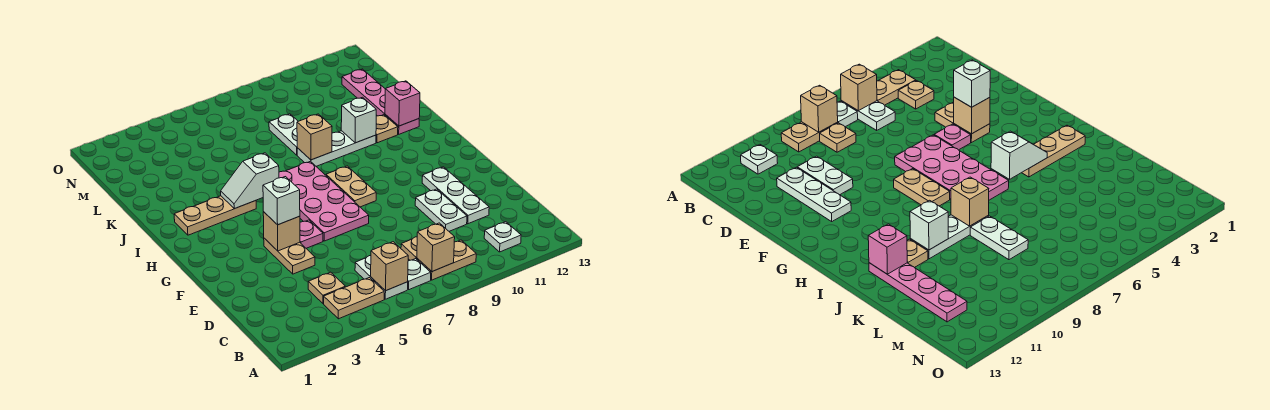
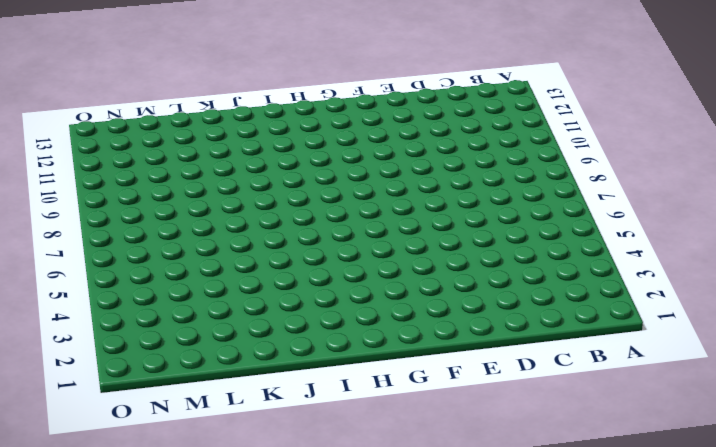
none -> tan 1x2 plate [324,278,384,319]
none -> white 1x2 plate [355,255,408,299]
none -> white 1x1 plate [408,259,431,290]

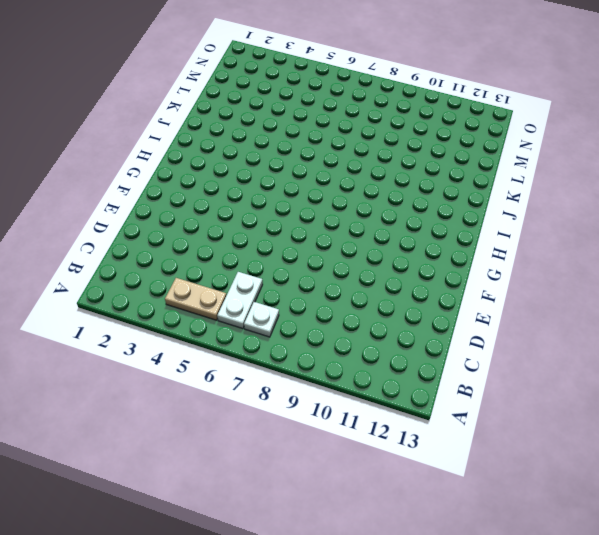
none -> tan 1x2 plate [417,240,476,280]
none -> white 1x1 plate [484,222,521,252]
none -> tan 1x1 plate [308,272,345,304]

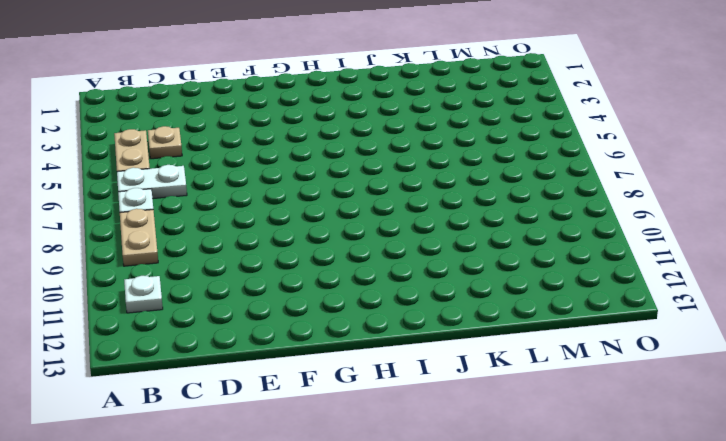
none -> tan 1x1 plate [401,237,417,260]
none -> white 1x2 plate [415,189,467,231]
none -> white 1x3 plate [422,167,489,224]

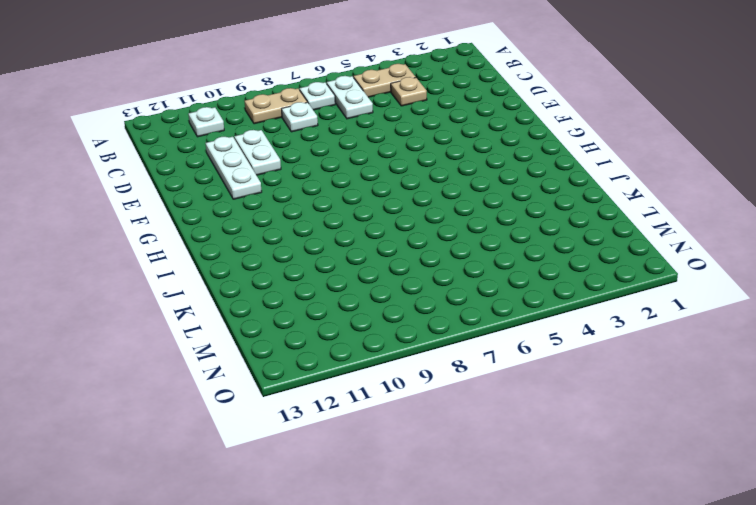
white 1x1 plate [282,102,318,132] -> tan 1x1 plate [401,237,417,260]
none -> tan 1x2 plate [264,238,315,274]
none -> pink 1x1 plate [300,220,323,248]
none -> pink 2x4 plate [279,161,369,241]

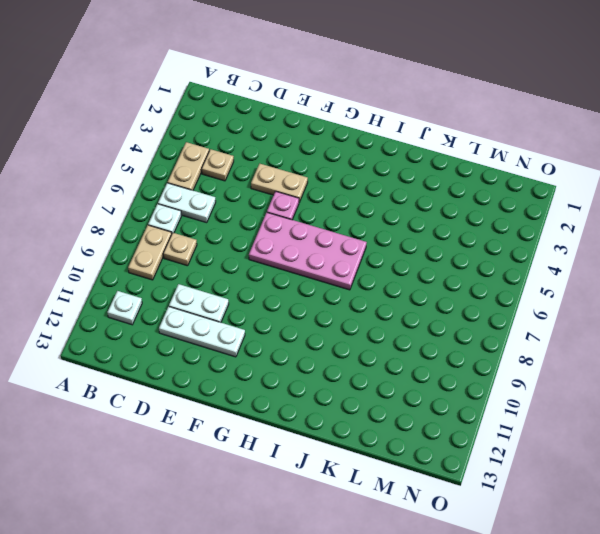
none -> tan 1x2 plate [326,166,376,207]
none -> tan 1x3 plate [174,196,256,235]
none -> white 1x3 plate [297,131,376,166]

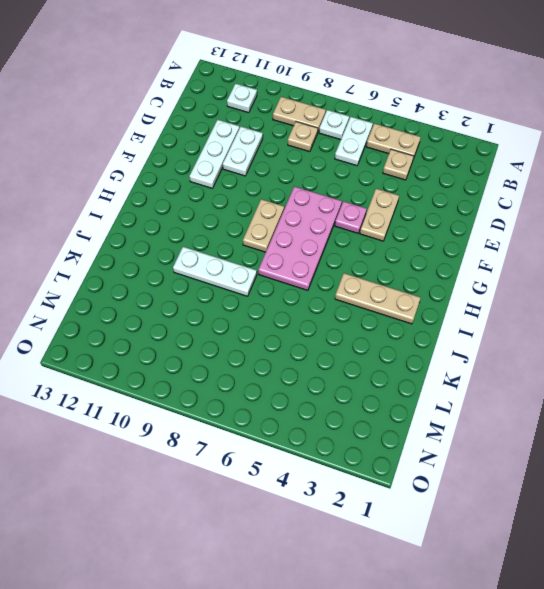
none -> tan 1x1 plate [376,115,398,143]
none -> pink 1x4 plate [342,69,419,134]
none -> white 1x2 plate [269,114,298,155]

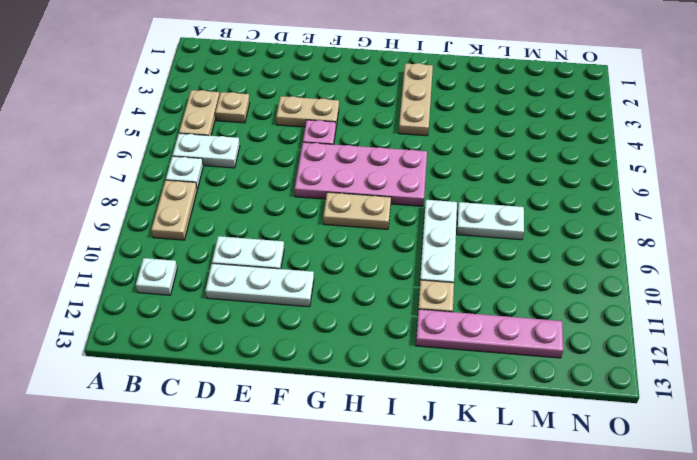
none -> tan 1x1 plate [401,237,417,260]
none -> tan 1x1 brick [371,242,408,291]
none -> tan 1x1 brick [417,223,455,272]

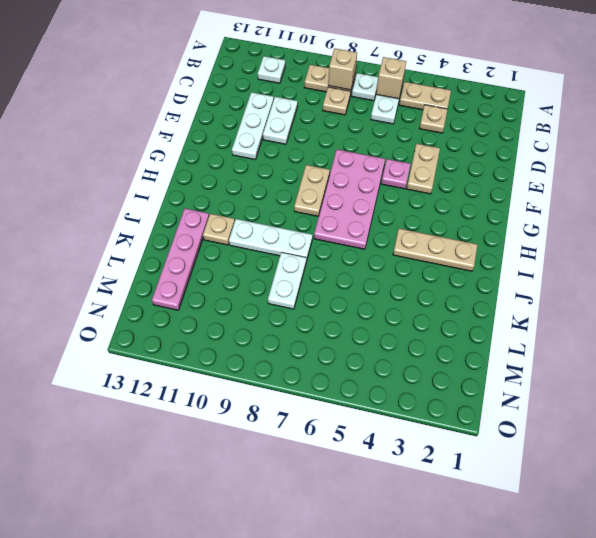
none -> tan 1x1 brick [263,212,300,251]
none -> white 1x2 slope [221,153,279,209]
none -> tan 1x1 brick [297,114,332,160]

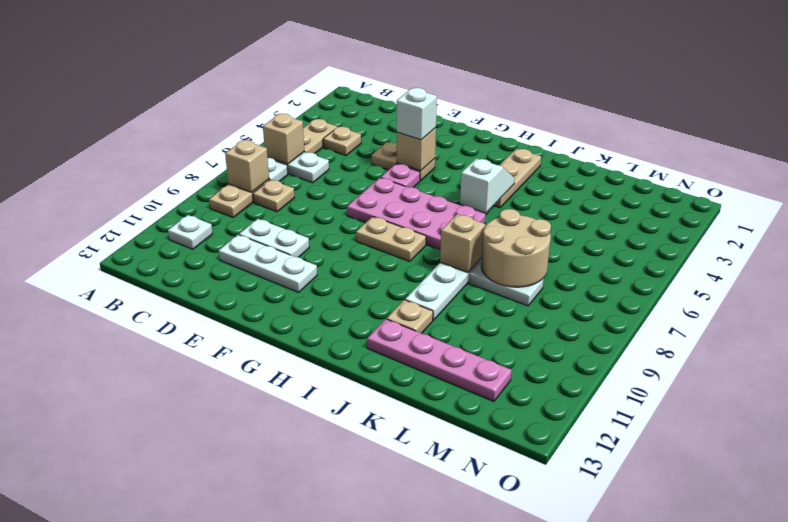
tan 2x2 round brick [481,209,551,287] -> none
none -> white 1x1 brick [341,97,376,143]
none -> pink 1x1 brick [385,81,420,126]

